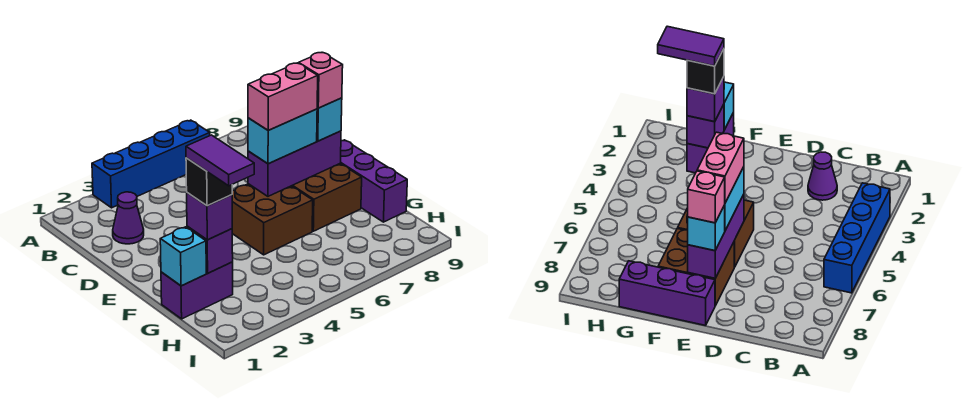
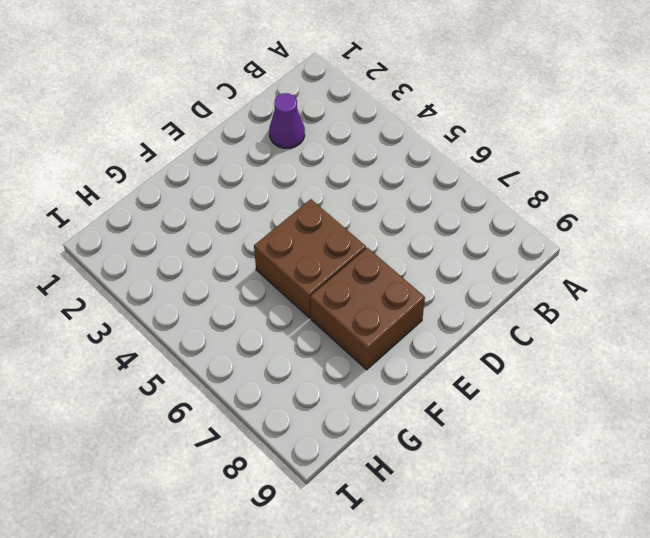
none -> blue 1x4 brick [92,120,210,208]
none -> purple 1x3 brick [340,140,407,222]
none -> purple 1x2 brick [161,262,233,319]

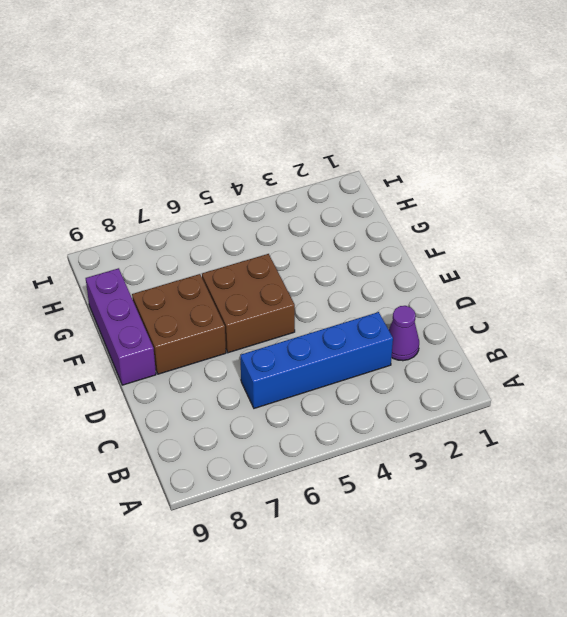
blue 1x4 brick [240,312,393,408] -> blue 1x4 brick moved to [92,120,210,208]
none -> purple 1x2 brick [161,262,233,319]
none -> purple 1x3 brick [248,131,341,196]
none -> cyan 1x1 brick [160,227,206,286]

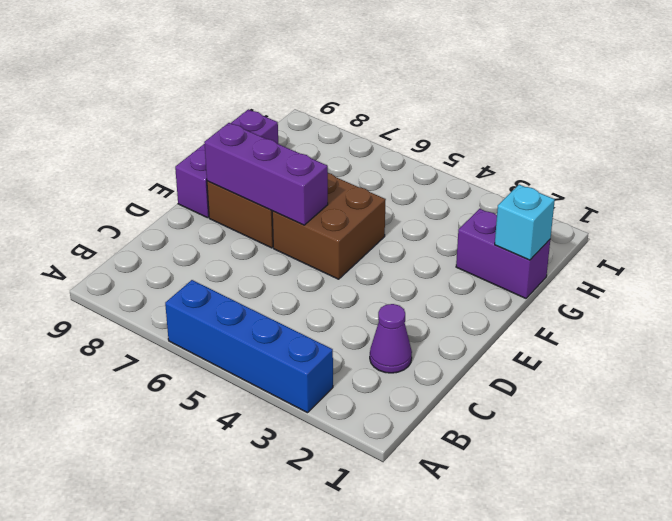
none -> purple 1x1 brick [187,226,233,273]
none -> cyan 1x2 brick [248,109,317,164]
none -> cyan 1x1 brick [317,98,342,141]

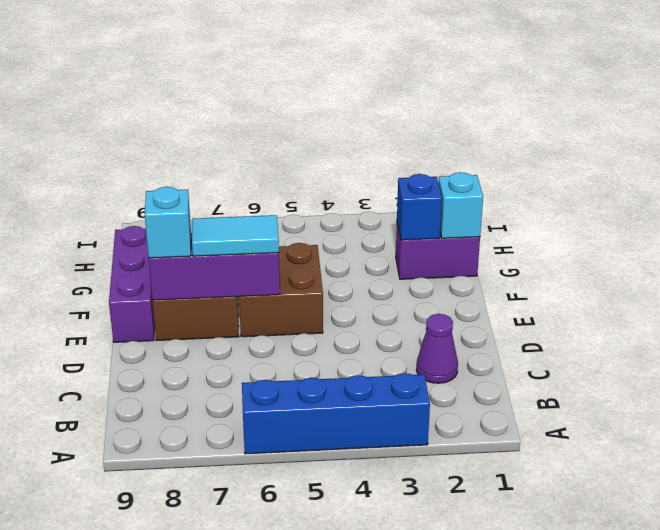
cyan 1x2 tile [192,215,279,256] -> cyan 1x2 brick [248,109,317,164]
blue 1x1 brick [397,174,442,240] -> purple 1x1 brick [187,226,233,273]
none -> purple 1x1 brick [187,193,232,240]
none -> pink 1x2 brick [248,63,318,130]
none -> pink 1x1 brick [299,53,343,108]

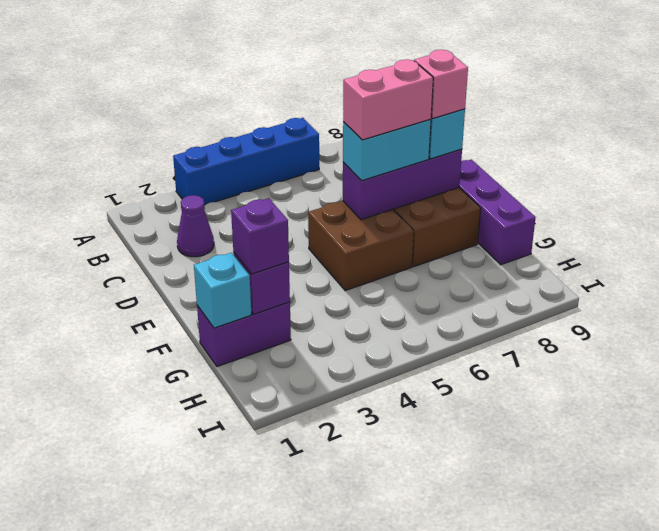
none -> black 1x1 brick [186,158,232,206]
none -> purple 1x2 tile [186,135,254,186]

